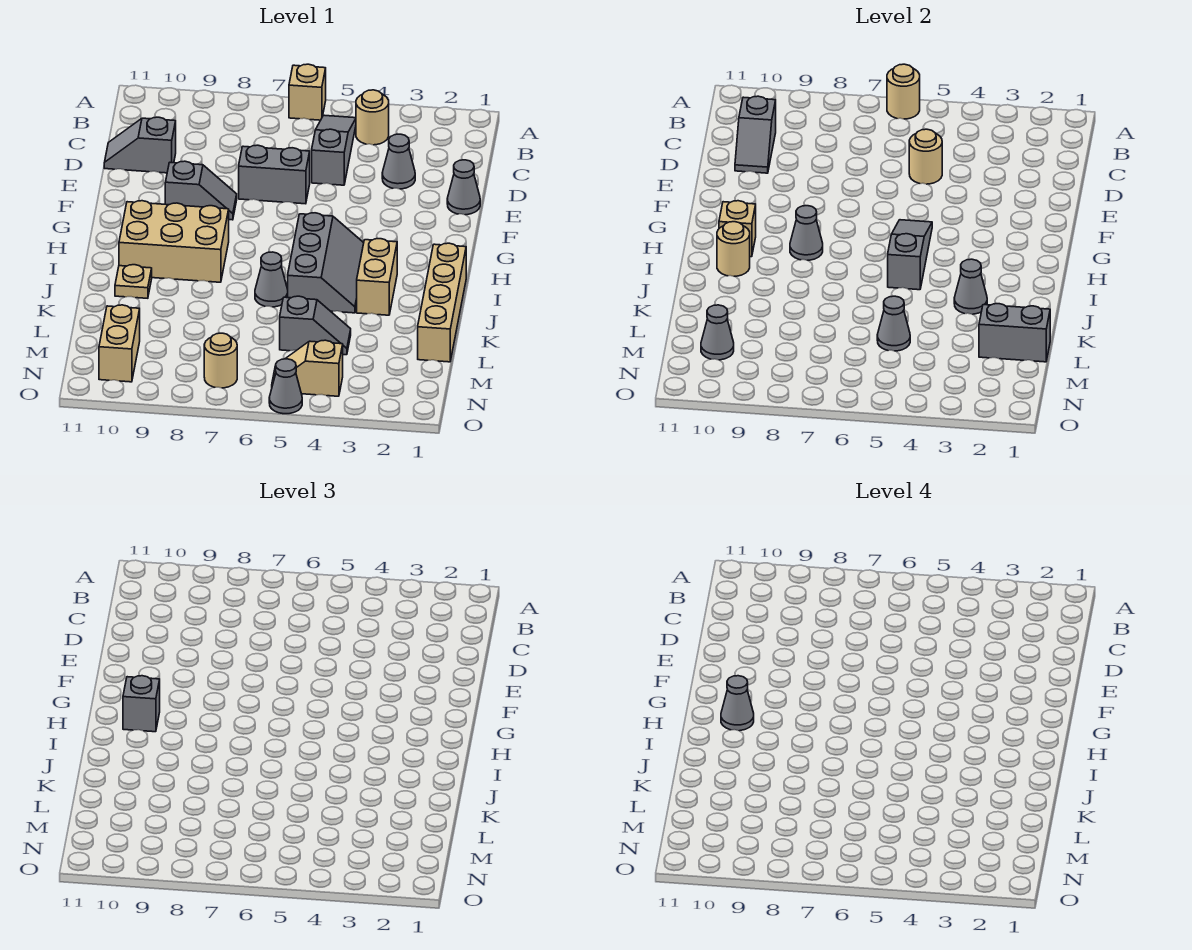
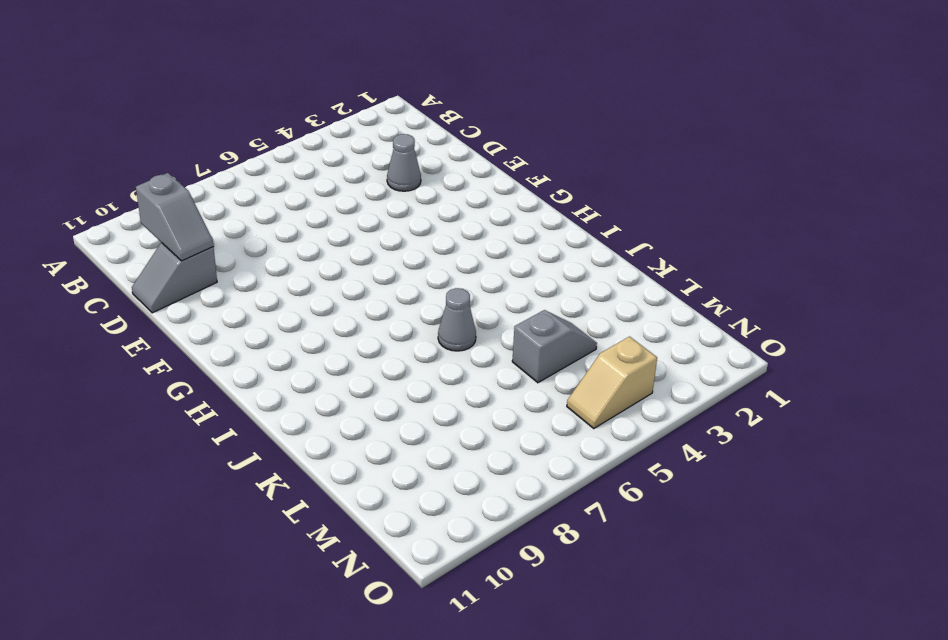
none -> tan 1x1 brick [289,64,326,120]
none -> tan 1x1 round brick [356,90,389,145]
none -> grey 1x3 slope [312,115,356,185]
none -> grey 1x1 cone [447,160,480,215]

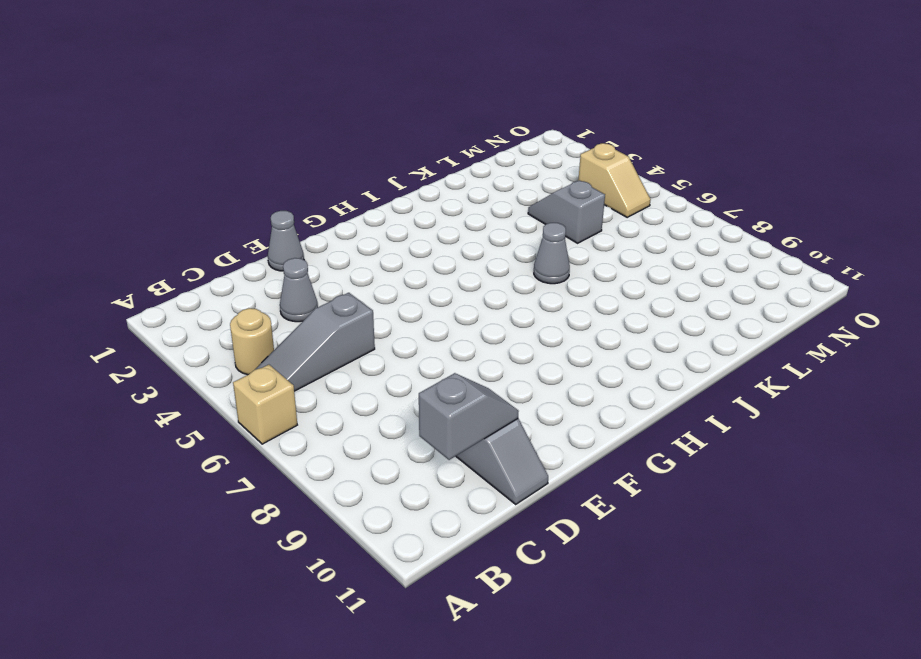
none -> grey 1x2 brick [239,145,310,204]
none -> grey 1x2 slope [165,161,237,220]
none -> grey 2x3 slope [288,213,364,313]
none -> tan 2x3 brick [119,201,229,282]

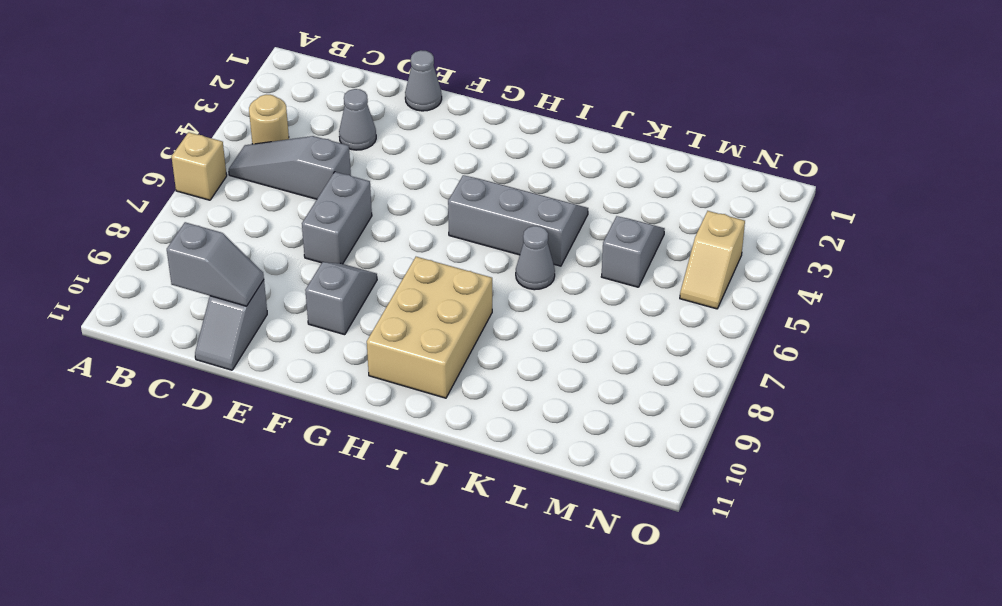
none -> tan 1x4 brick [418,243,466,362]
none -> tan 1x2 brick [357,239,397,315]
none -> tan 1x1 plate [115,265,152,298]
none -> tan 1x2 brick [99,305,140,382]

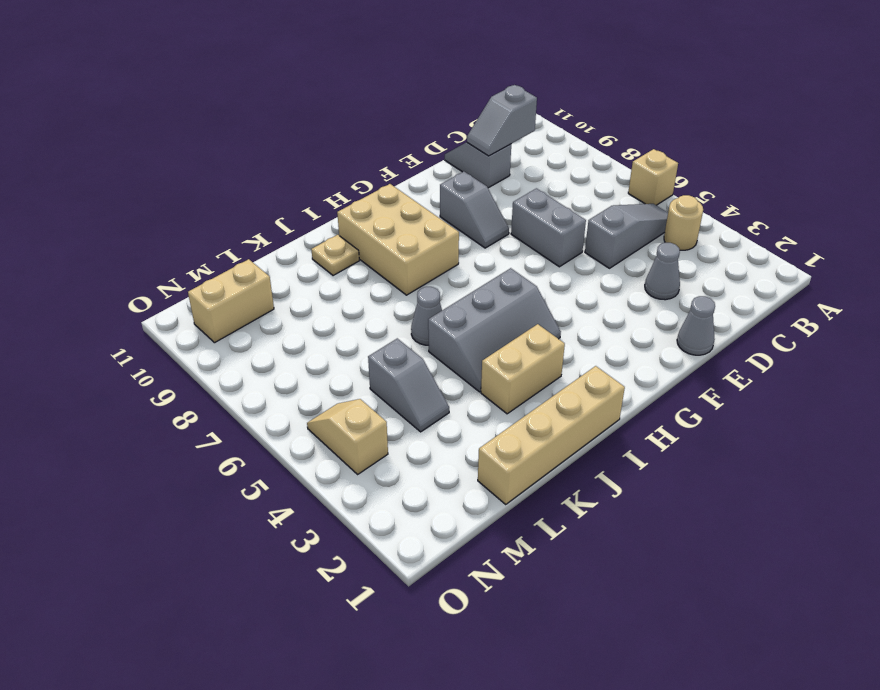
none -> tan 1x1 round brick [204,333,237,388]
none -> grey 1x1 cone [269,359,302,414]
none -> tan 1x1 round brick [887,64,920,119]
none -> tan 1x1 round brick [909,129,942,184]

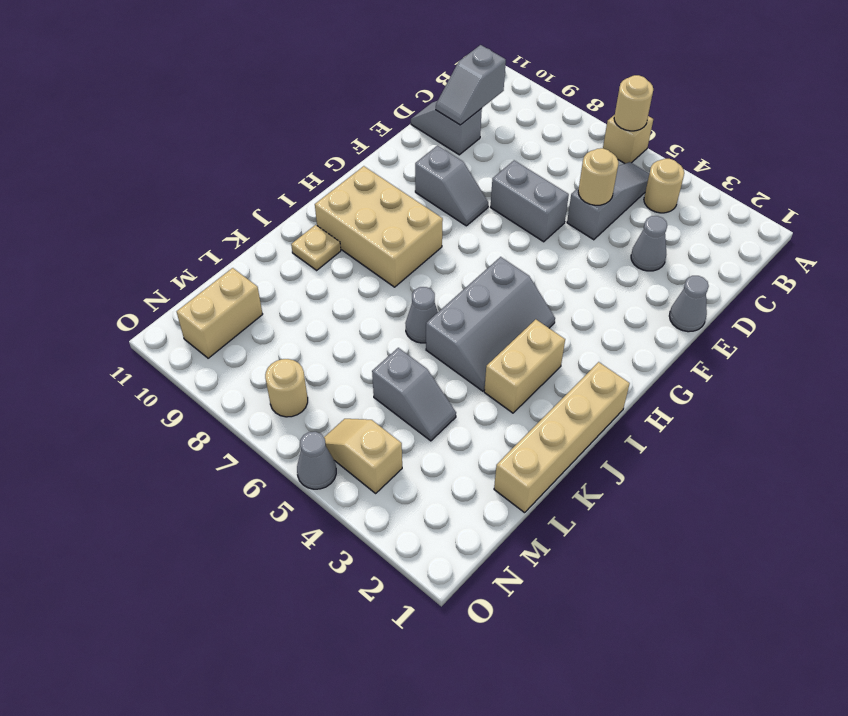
none -> grey 1x3 slope [888,220,932,290]
none -> grey 1x1 cone [790,206,823,260]
none -> tan 1x1 brick [719,201,756,257]
none -> tan 1x1 round brick [717,222,750,276]

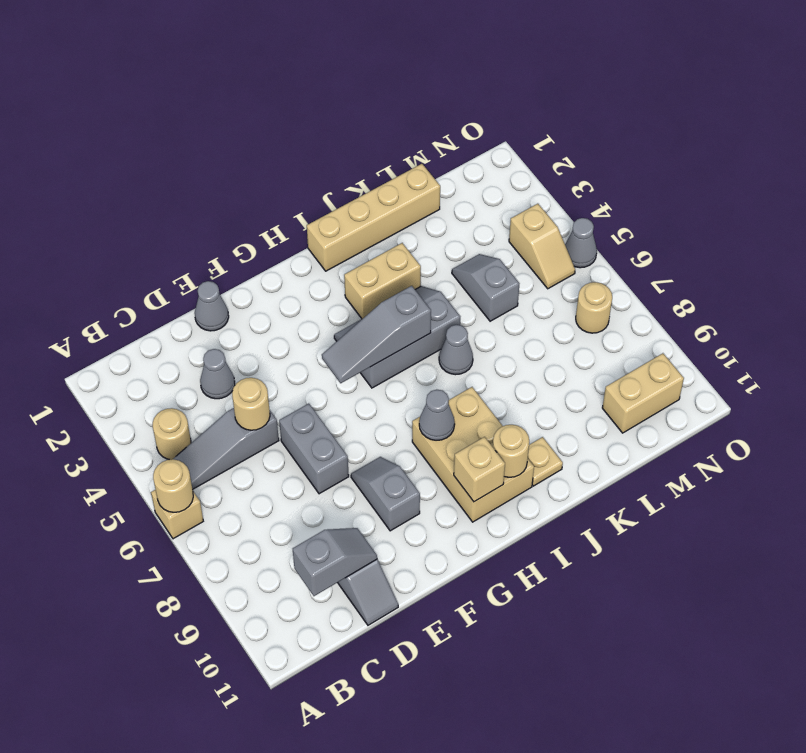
none -> grey 1x1 cone [954,259,987,314]
none -> grey 1x2 brick [979,304,1050,362]
none -> grey 1x1 cone [877,296,910,351]
none -> grey 1x1 cone [701,305,734,360]

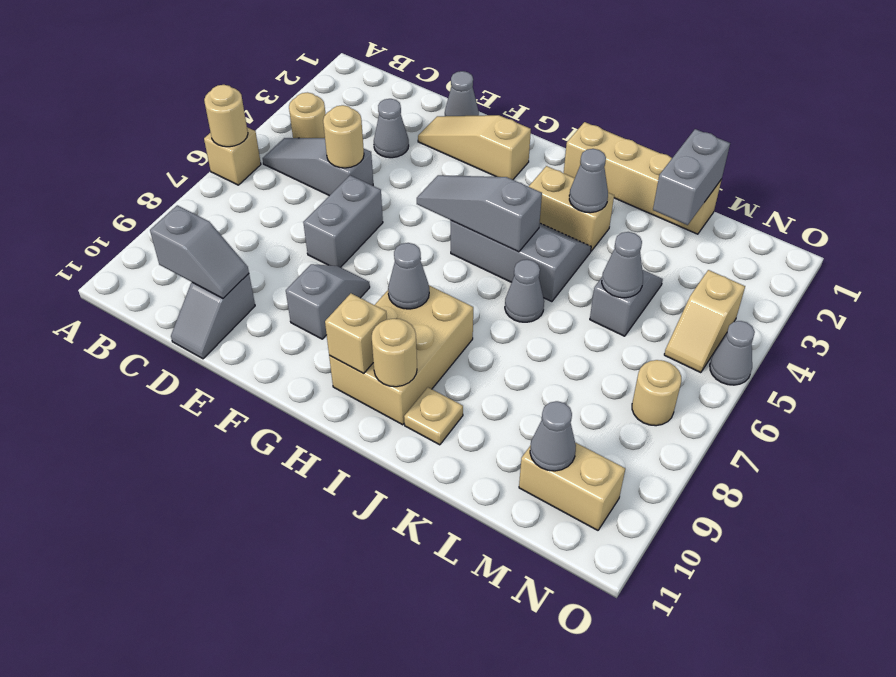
tan 1x3 slope [418,115,531,180] -> none
none -> grey 1x1 brick [123,676,160,732]
none -> grey 1x1 cone [721,676,754,731]

